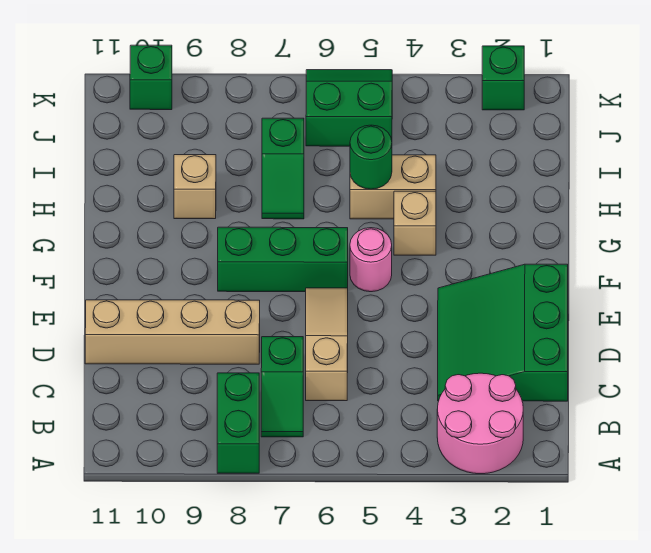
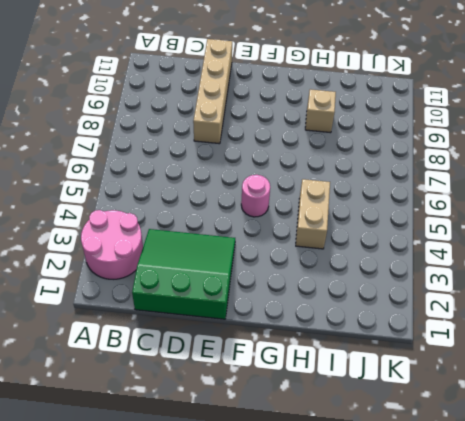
none -> green 1x2 brick [217,373,259,473]
none -> green 1x2 slope [261,337,303,437]
none -> tan 1x3 slope [306,288,348,401]

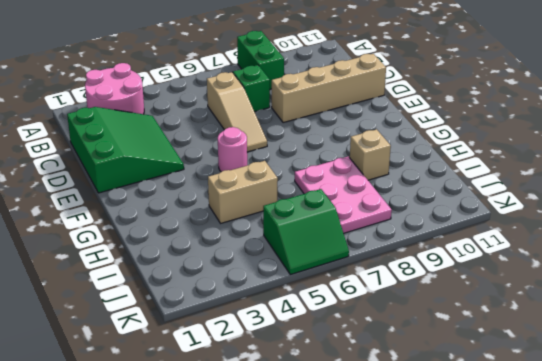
pink 2x3 plate [295,156,392,233] -> green 1x2 slope [262,118,304,219]
none -> green 1x3 brick [218,227,348,292]
none -> tan 1x1 brick [394,191,436,255]
none -> green 1x1 brick [482,46,524,110]

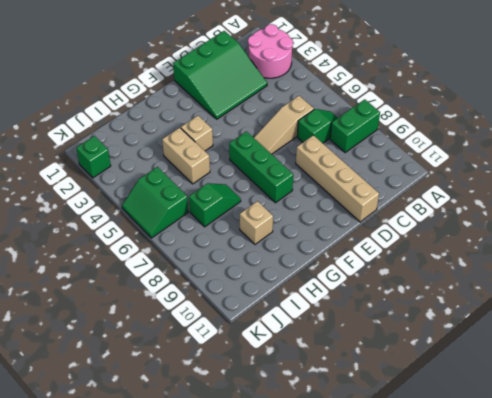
none -> pink 1x1 round brick [350,228,392,292]
none -> green 1x1 brick [130,45,172,110]
none -> green 1x1 round brick [350,125,392,189]

